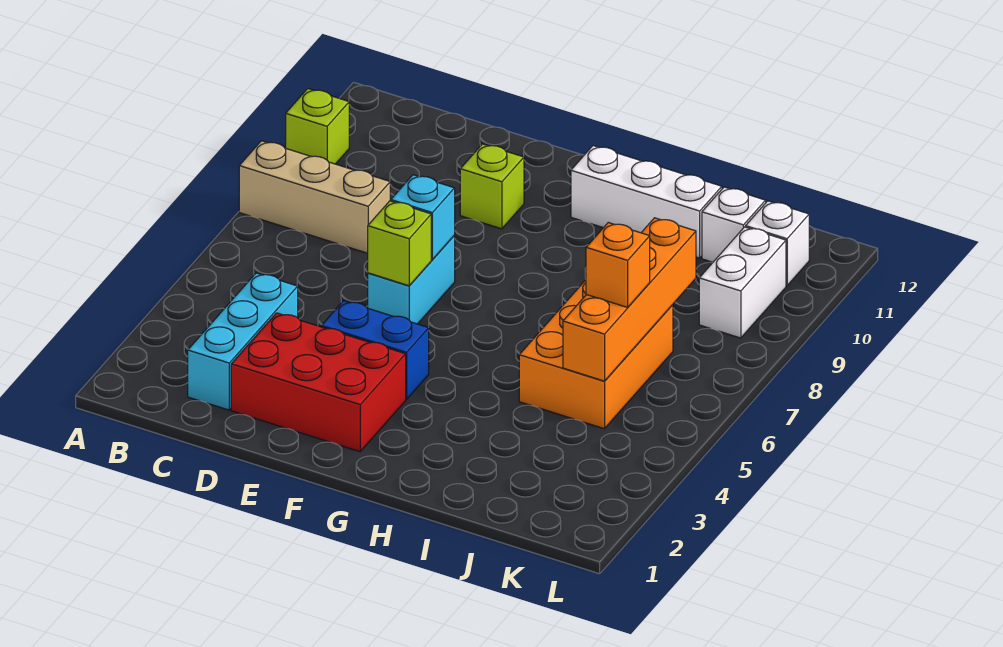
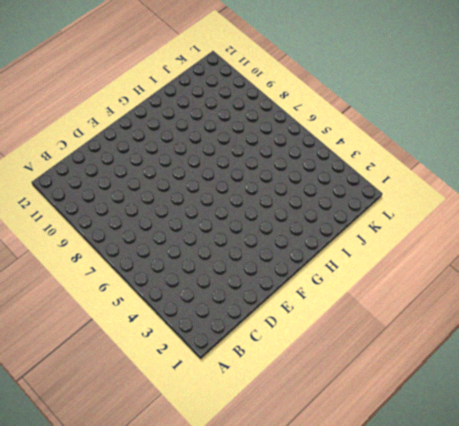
none -> tan 1x3 brick [239,141,390,253]
none -> lime 1x1 brick [286,89,349,164]
none -> cyan 1x3 brick [188,273,298,410]

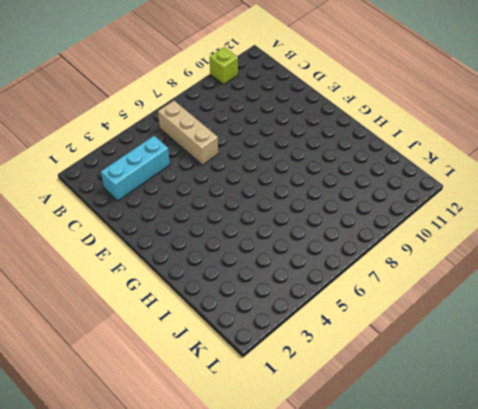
tan 1x3 brick [158,101,218,165] -> tan 1x3 brick moved to [239,141,390,253]
none -> red 2x3 brick [231,313,406,452]
none -> blue 1x2 brick [321,301,429,399]
none -> cyan 1x2 brick [368,236,455,324]

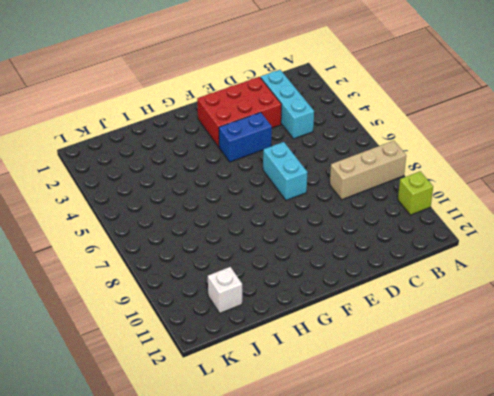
none -> lime 1x1 brick [460,144,524,229]
none -> white 1x3 brick [571,146,722,258]
none -> orange 2x3 brick [519,280,673,429]

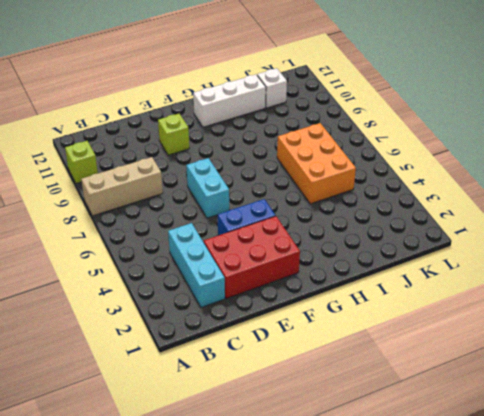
none -> white 1x2 brick [699,227,786,338]
none -> white 1x1 brick [746,201,809,286]
none -> lime 1x1 brick [368,201,431,286]

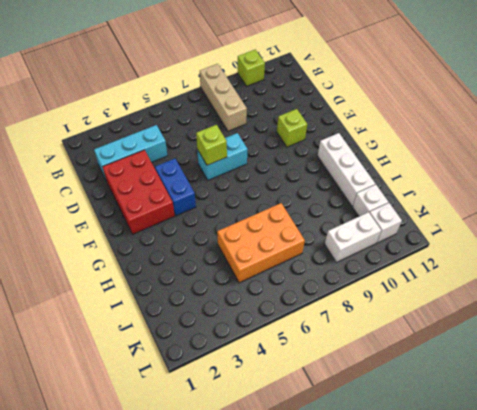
none -> cyan 1x1 brick [391,175,455,259]
none -> orange 1x4 brick [563,218,696,381]
none -> orange 1x1 brick [586,223,650,307]

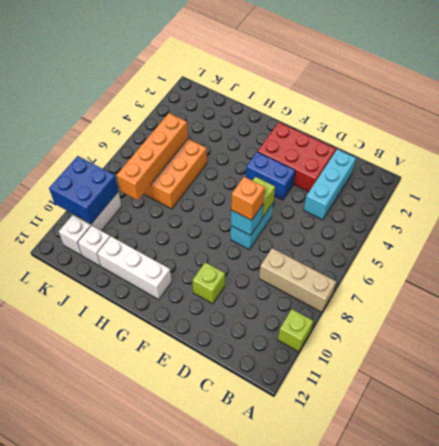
orange 1x1 brick [231,177,265,220] -> orange 1x1 brick moved to [586,223,650,307]
blue 2x2 brick [49,156,118,224] -> none

